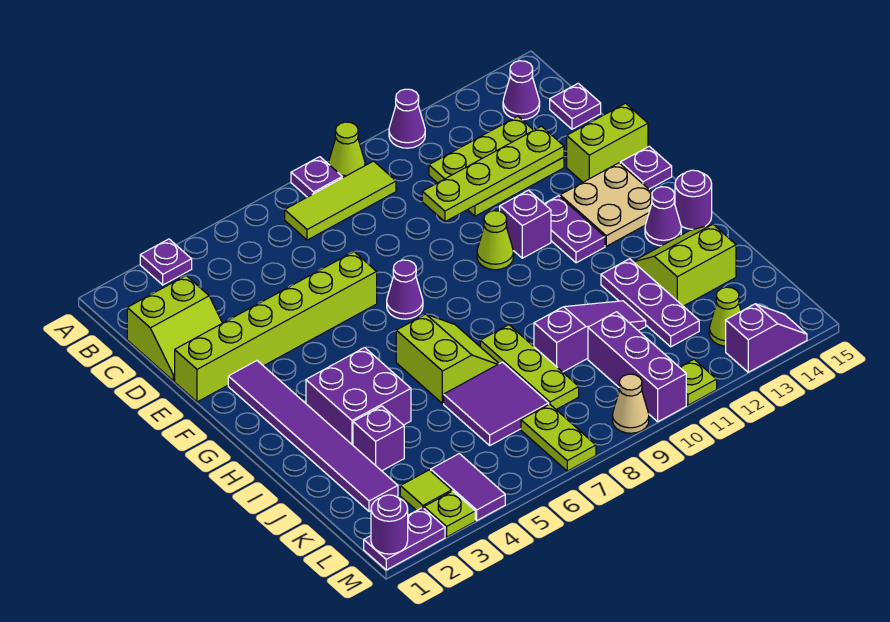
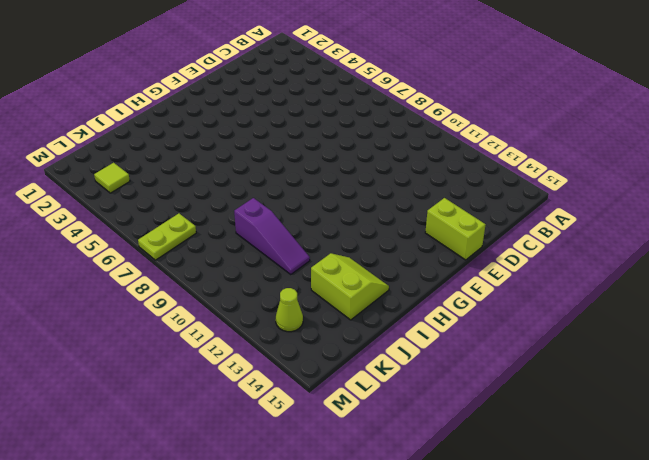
none -> purple 1x1 plate [140,239,192,285]
none -> purple 1x1 plate [291,157,342,197]
none -> lime 1x1 cone [329,122,365,178]
none -> purple 1x1 cone [389,89,425,148]

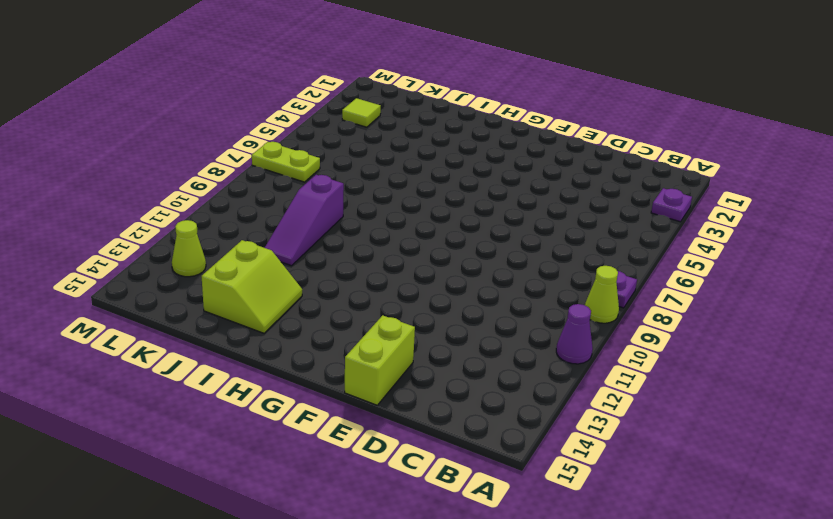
none -> lime 1x3 tile [285,161,396,240]
none -> purple 1x1 cone [503,61,540,120]
none -> lime 2x2 slope [127,276,222,381]
none -> lime 2x3 plate [429,116,564,216]

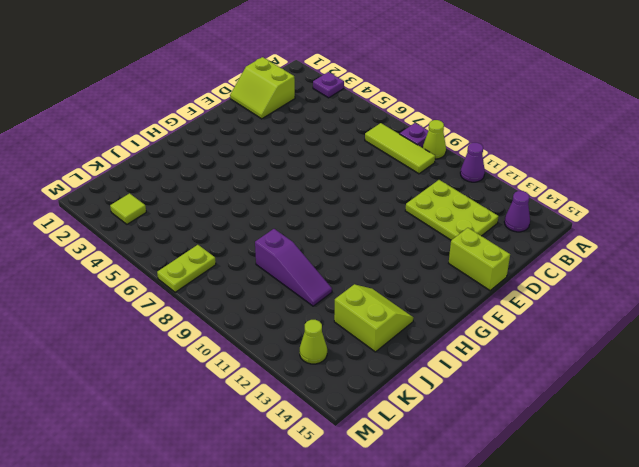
none -> purple 1x1 plate [550,83,601,129]
none -> lime 1x6 brick [175,252,377,402]
none -> purple 1x6 tile [228,361,398,512]
none -> purple 1x1 cone [387,260,423,319]

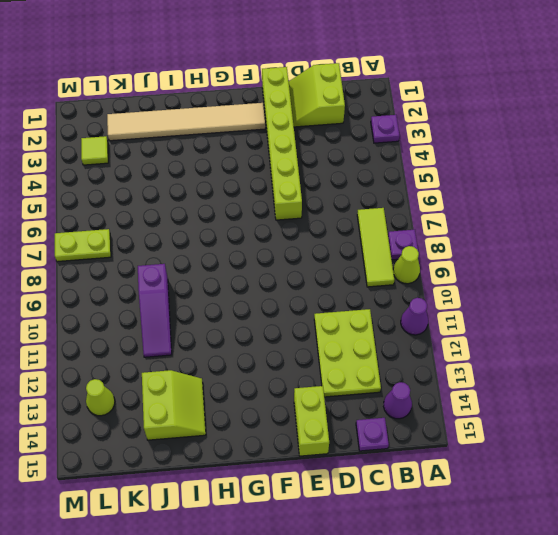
tan 1x6 tile [107,103,265,141] -> purple 1x6 tile [228,361,398,512]
none -> purple 1x1 cone [387,260,423,319]
none -> lime 1x1 cone [477,211,514,270]
none -> purple 1x1 brick [500,190,551,258]
none -> purple 1x2 plate [544,196,605,263]

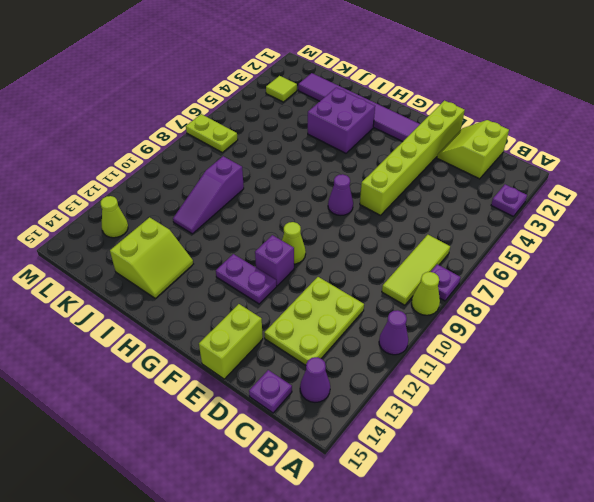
none -> tan 2x2 plate [560,163,652,246]
none -> purple 1x1 plate [620,146,672,189]
none -> lime 2x2 slope [396,314,499,404]
none -> purple 1x1 cone [645,187,681,246]

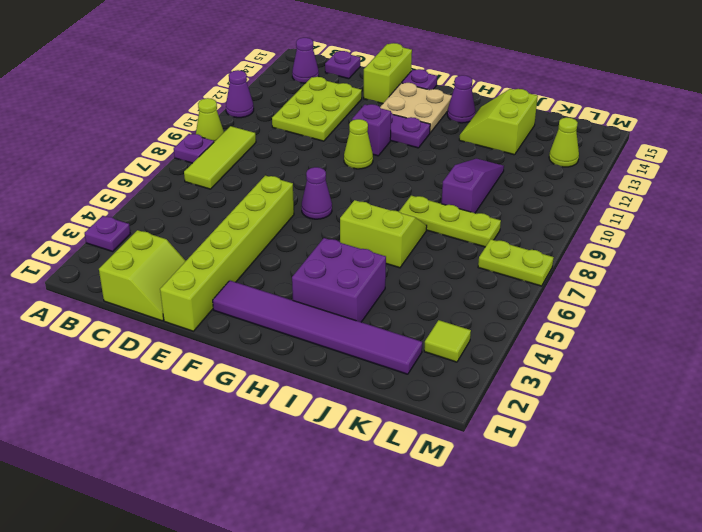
none -> purple 1x1 round brick [675,170,712,229]
none -> purple 1x3 plate [601,259,699,347]
none -> purple 1x1 brick [353,406,404,471]
none -> purple 2x2 tile [444,362,549,445]

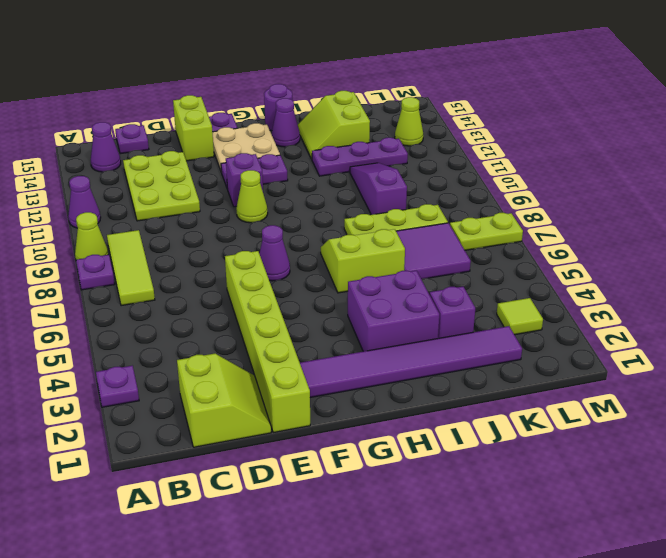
none -> purple 1x3 brick [588,312,686,422]
none -> purple 1x2 tile [431,454,505,520]
none -> purple 1x2 plate [364,508,445,570]
none -> lime 1x1 plate [424,491,475,537]

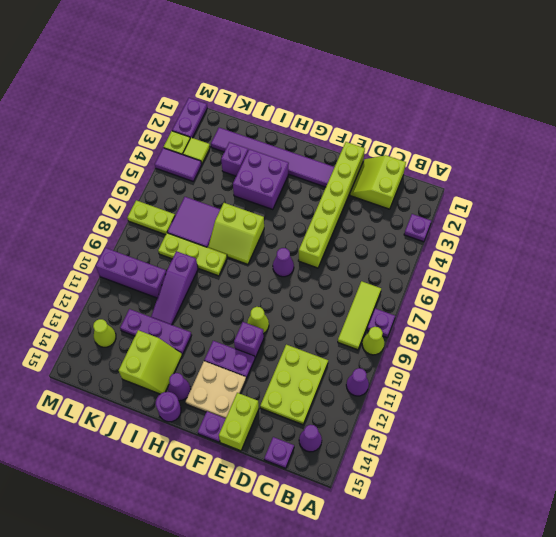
none -> tan 1x1 cone [612,374,649,433]
none -> lime 1x1 plate [680,359,717,405]
none -> purple 1x2 slope [726,304,807,372]
none -> lime 1x4 plate [422,126,564,222]

